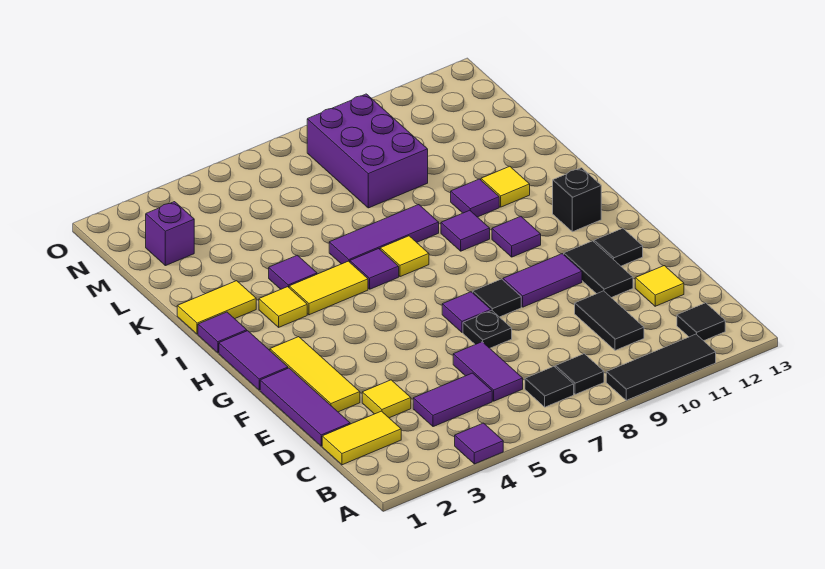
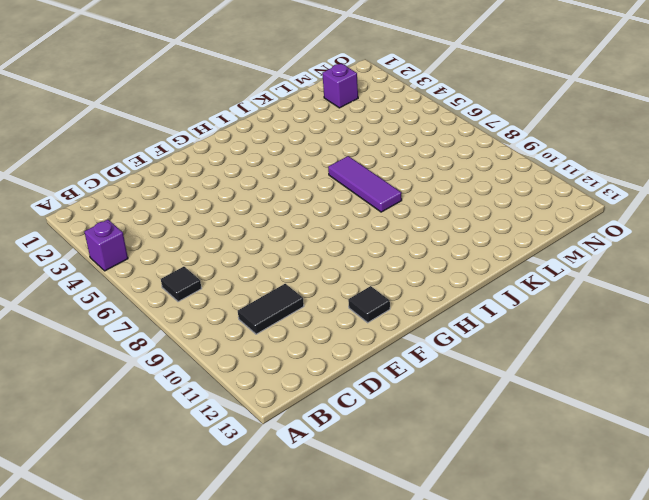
purple 1x1 brick [85,219,128,271] -> purple 1x1 tile [455,423,503,464]
none -> black 1x3 tile [606,334,716,400]
none -> black 1x1 tile [555,354,604,394]
none -> black 1x1 tile [677,303,725,341]
none -> yellow 1x2 tile [322,411,401,465]

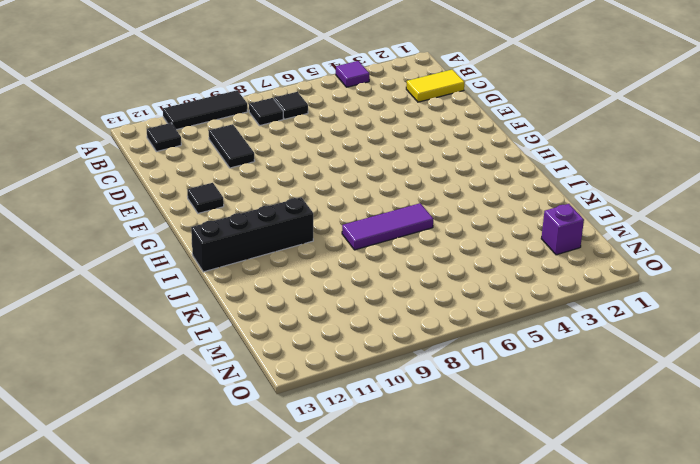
black 1x4 brick [191,197,313,272] -> none
none -> purple 1x2 tile [413,373,492,427]
none -> purple 1x2 tile [453,342,523,401]
none -> purple 1x3 tile [260,368,350,446]
none -> yellow 1x1 tile [362,380,411,418]

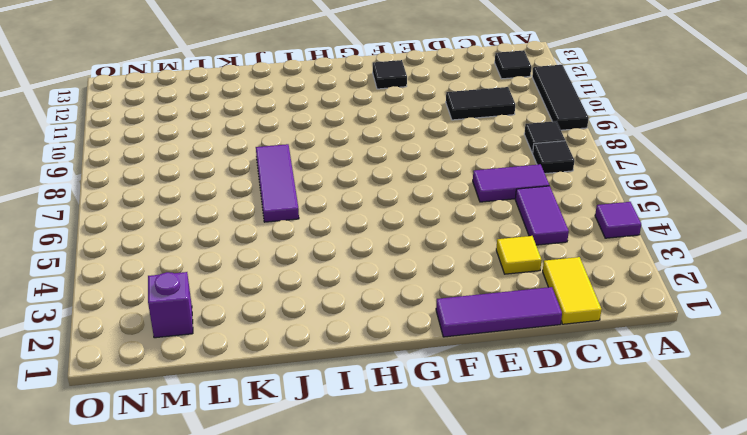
none -> yellow 1x1 tile [635,266,684,306]
none -> yellow 1x3 tile [270,337,360,412]
none -> black 1x1 plate [463,310,512,348]
none -> black 1x2 tile [564,241,633,298]

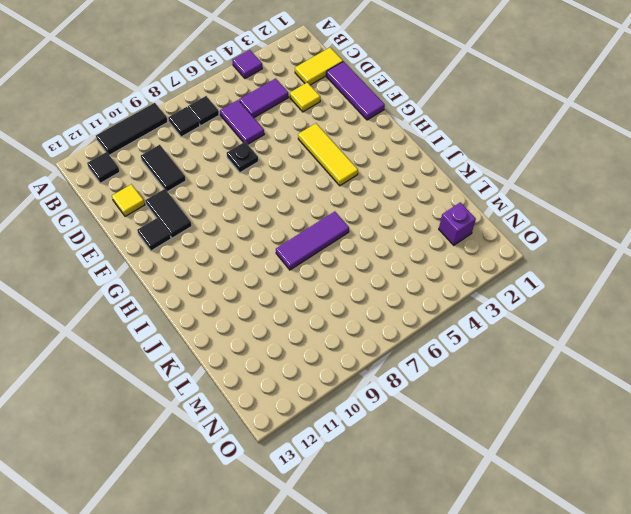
yellow 1x3 tile [298,123,358,186] -> yellow 1x3 tile moved to [270,337,360,412]
none -> purple 1x1 tile [442,292,491,333]
none -> black 1x1 tile [473,279,521,317]
none -> purple 1x2 tile [503,254,582,307]
none -> purple 1x2 tile [219,331,288,390]

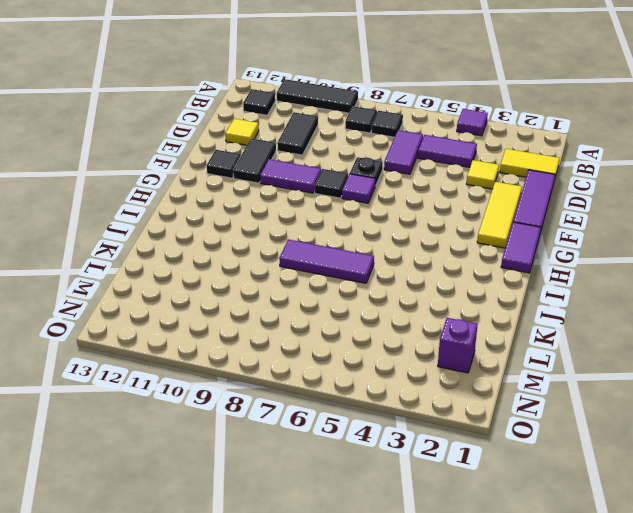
none -> purple 1x1 tile [492,216,541,257]
none -> black 1x1 brick [553,168,601,232]
none -> purple 1x1 tile [198,312,247,353]
none -> yellow 1x1 tile [259,287,307,327]

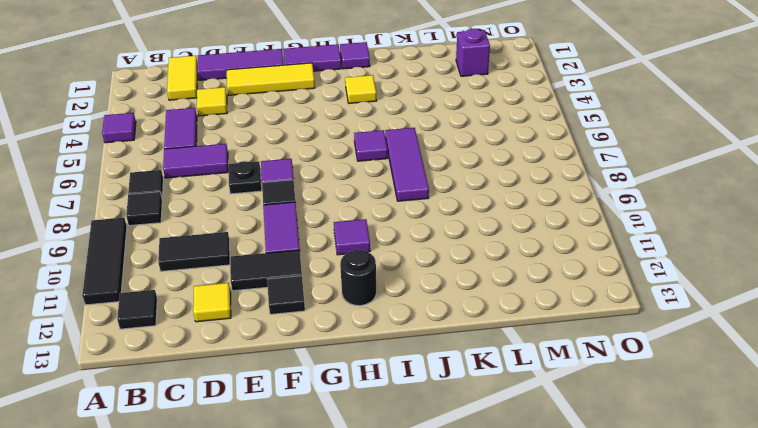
black 1x1 round brick [340,249,376,306] -> black 1x1 brick [553,168,601,232]
none -> yellow 1x2 tile [289,261,368,315]
none -> yellow 1x1 tile [380,236,429,277]
none -> purple 1x1 tile [441,210,490,251]
none -> yellow 1x2 tile [177,281,256,334]

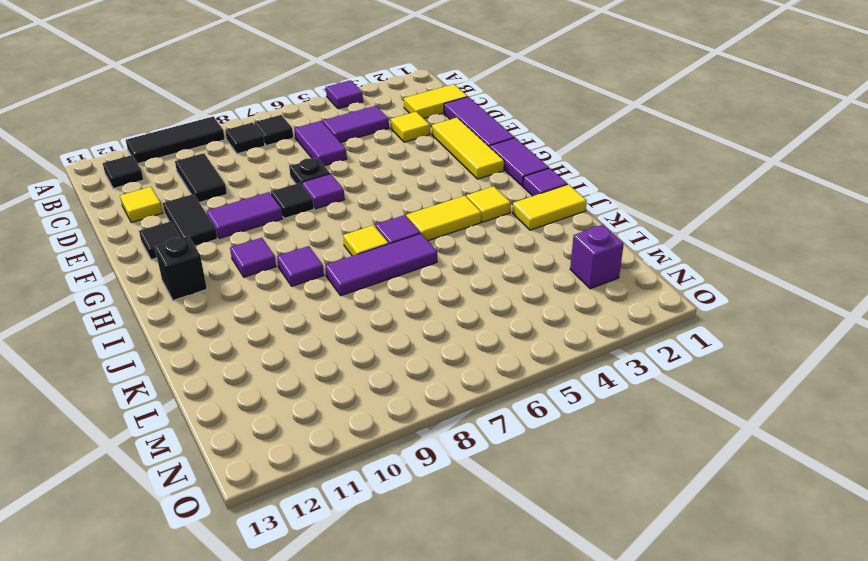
none -> purple 1x1 tile [269,255,317,289]
none -> purple 1x1 tile [451,179,499,217]
none -> yellow 1x1 tile [481,166,530,207]
none -> purple 2x3 brick [307,94,428,208]

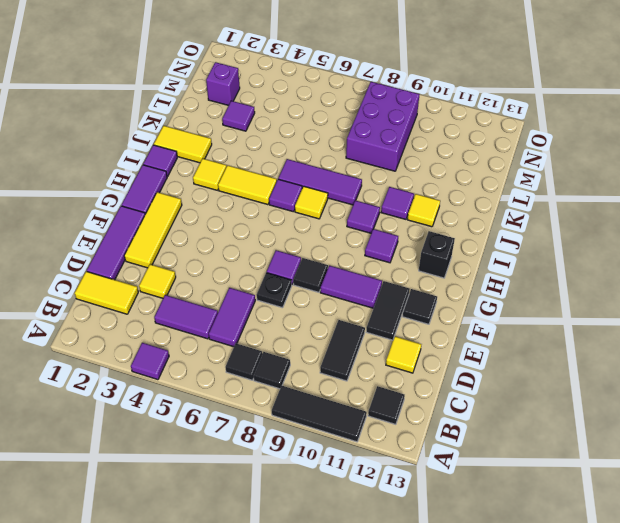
purple 1x1 tile [222,101,255,131] -> purple 1x1 tile moved to [269,255,317,289]

